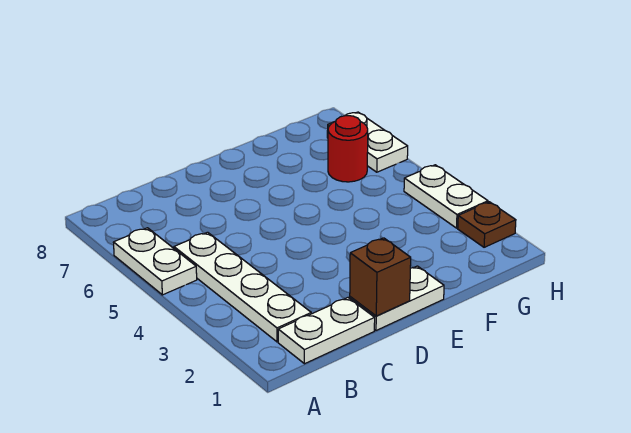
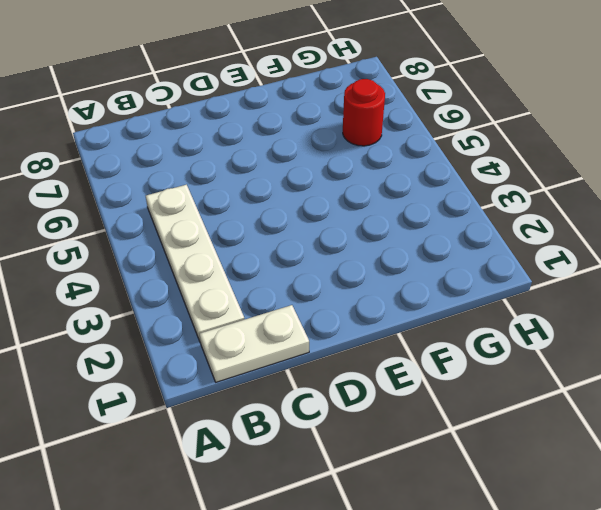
none -> white 1x2 plate [113,228,197,295]
none -> white 1x2 plate [350,266,444,330]

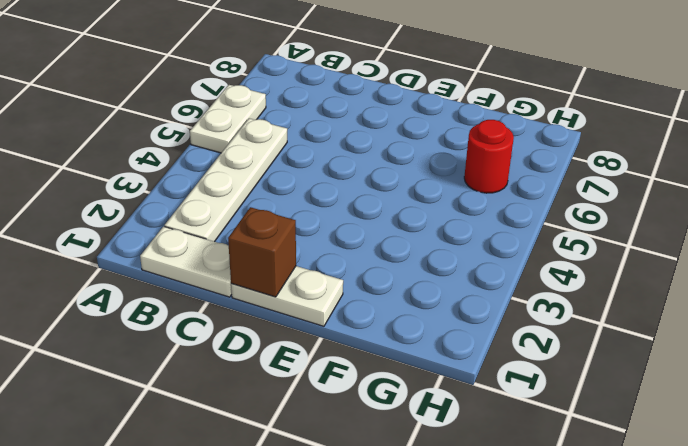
none -> brown 1x1 plate [458,202,516,247]
none -> white 1x2 plate [404,165,488,228]

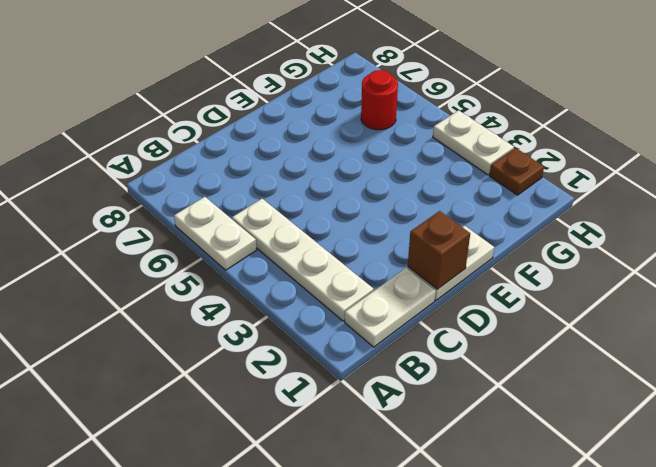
none -> white 1x2 plate [327,112,408,172]

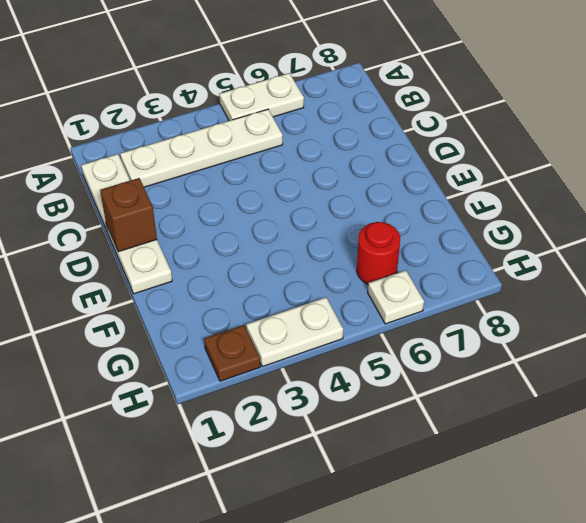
white 1x1 plate [368,270,424,324] -> white 1x2 plate [327,112,408,172]

